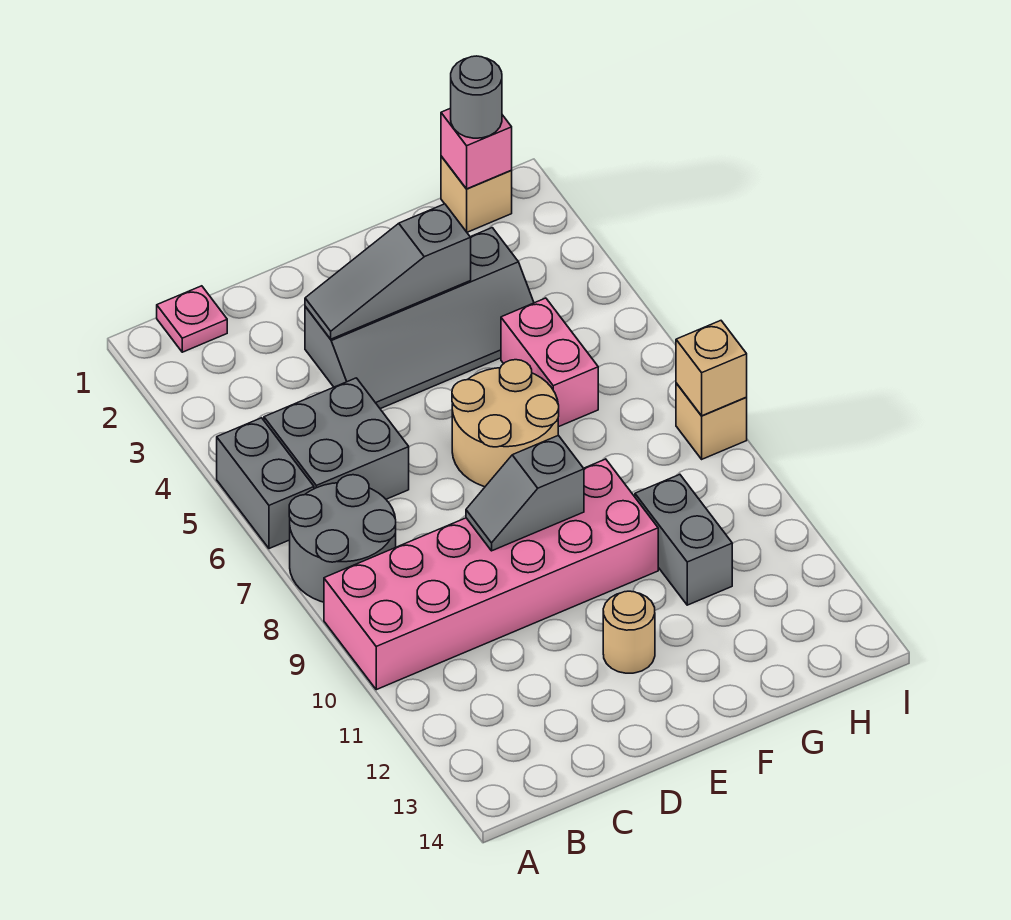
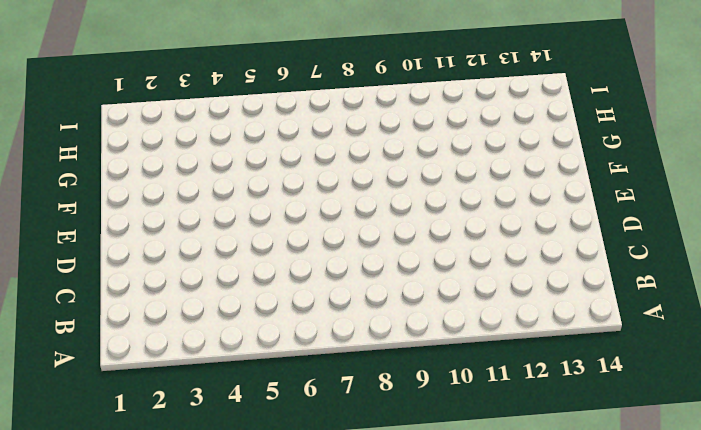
none -> grey 1x2 brick [217,418,314,549]
none -> grey 2x2 round brick [289,475,396,602]
none -> pink 2x6 brick [324,459,658,690]

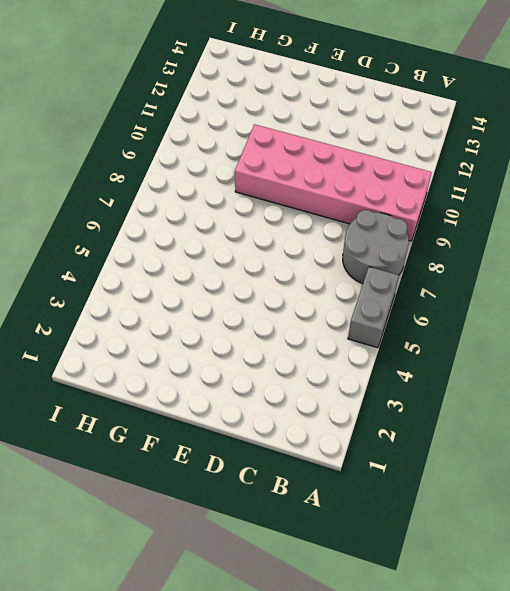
none -> pink 1x1 plate [157,286,227,352]
none -> grey 2x2 brick [264,378,409,499]
none -> grey 2x4 slope [305,228,534,409]

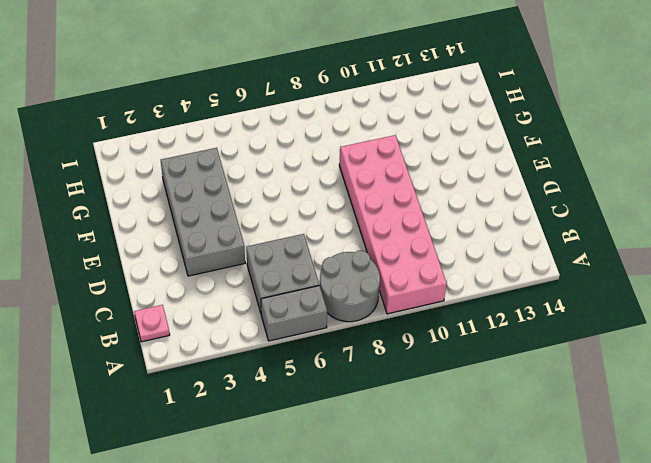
grey 2x4 brick [161,148,245,276] -> grey 2x4 slope [305,228,534,409]
none -> tan 2x2 round brick [452,360,559,487]
none -> tan 1x1 round brick [603,591,655,673]
none -> pink 1x2 brick [501,298,598,427]

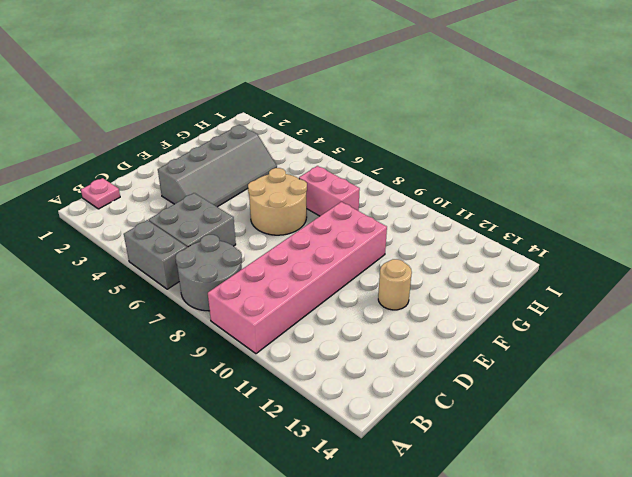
pink 1x2 brick [299,166,360,216] -> pink 1x2 brick moved to [501,298,598,427]
none -> grey 1x2 brick [635,475,732,605]
none -> tan 1x1 brick [441,156,512,232]
none -> tan 1x1 brick [676,383,747,459]

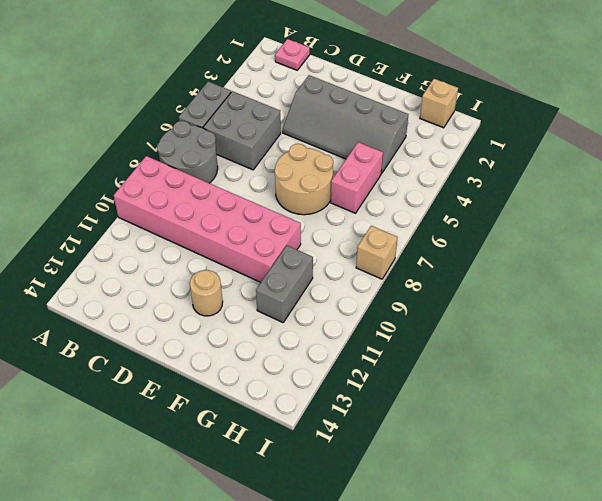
none -> grey 1x3 slope [305,204,471,339]
none -> grey 1x2 slope [466,435,584,551]
none -> pink 1x1 brick [441,108,512,189]

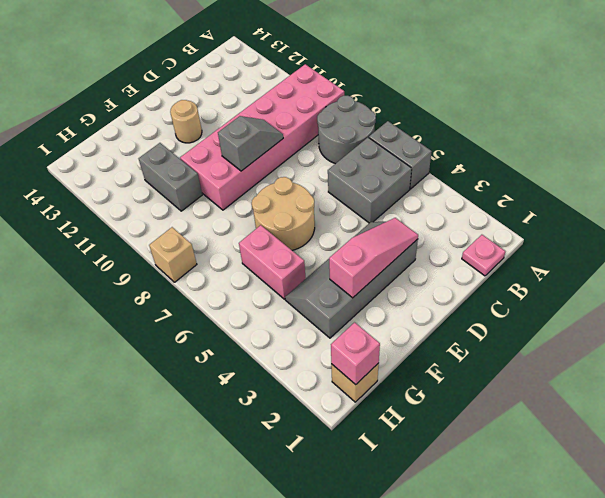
pink 1x3 slope [329,218,418,298] -> grey 1x3 slope [305,204,471,339]
none -> tan 1x1 brick [676,321,747,416]
none -> grey 1x1 round brick [451,56,502,138]

